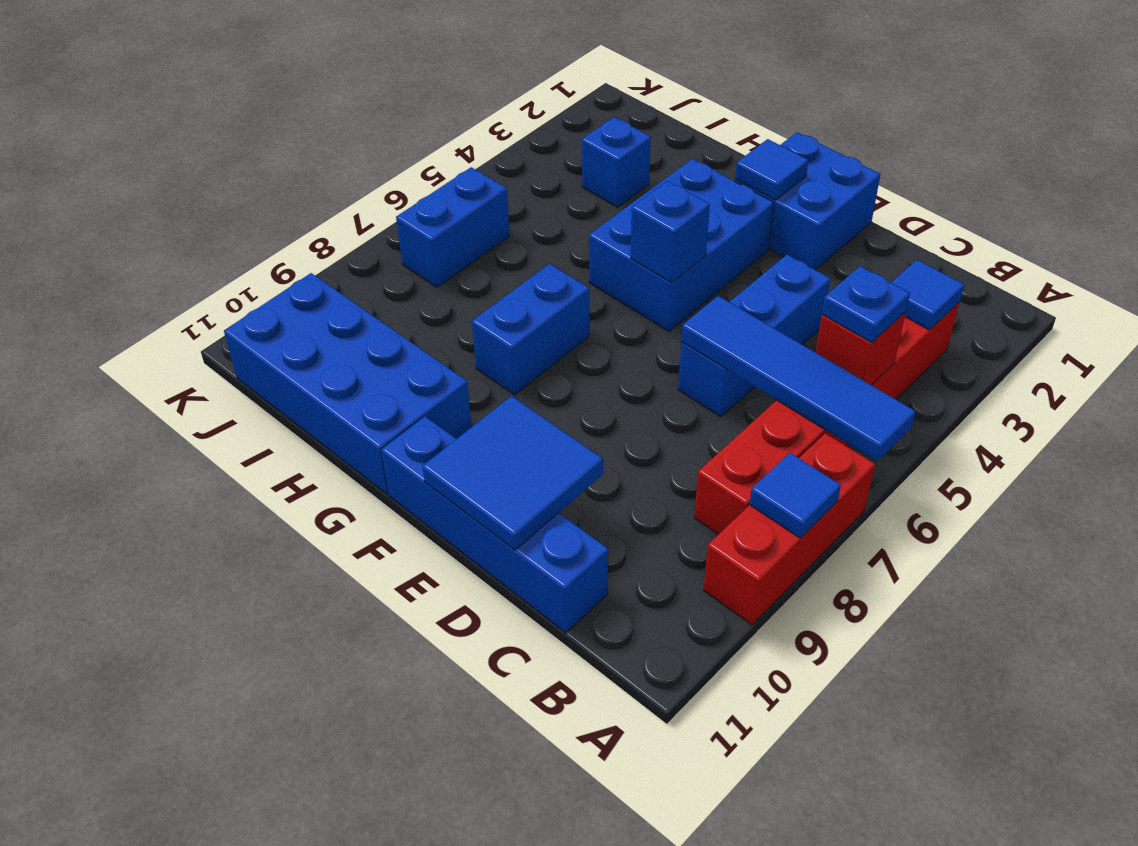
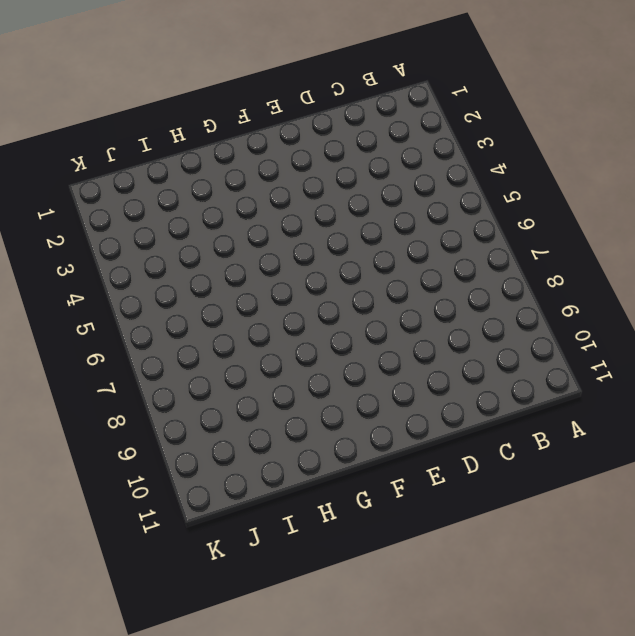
none -> red 1x3 brick [703,433,875,625]
none -> red 1x6 brick [694,302,960,534]
none -> blue 1x4 brick [381,417,608,633]

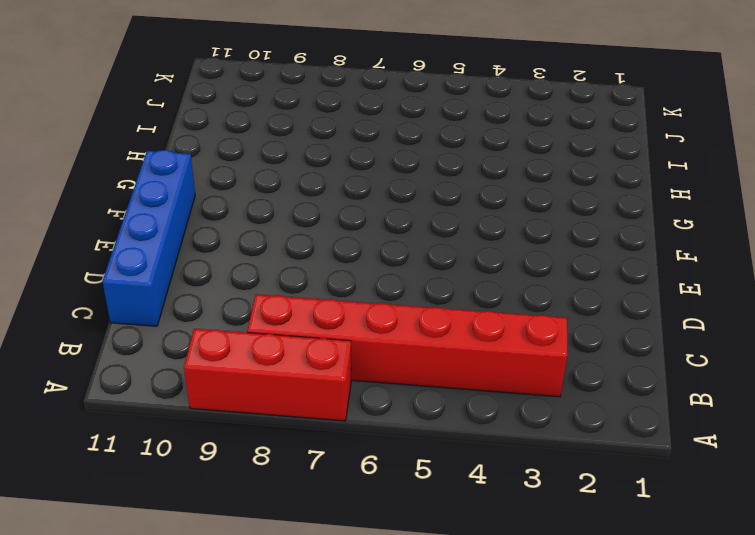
none -> blue 1x3 brick [678,255,830,417]
none -> blue 2x2 brick [735,132,881,270]
none -> blue 2x3 brick [589,159,774,331]

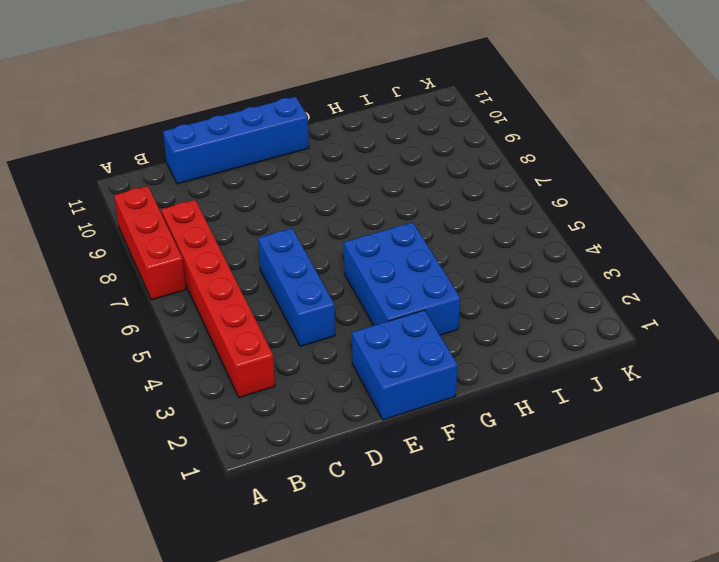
none -> blue 1x2 brick [472,264,590,395]
none -> blue 2x4 brick [224,273,472,495]
none -> blue 1x1 brick [582,117,651,207]

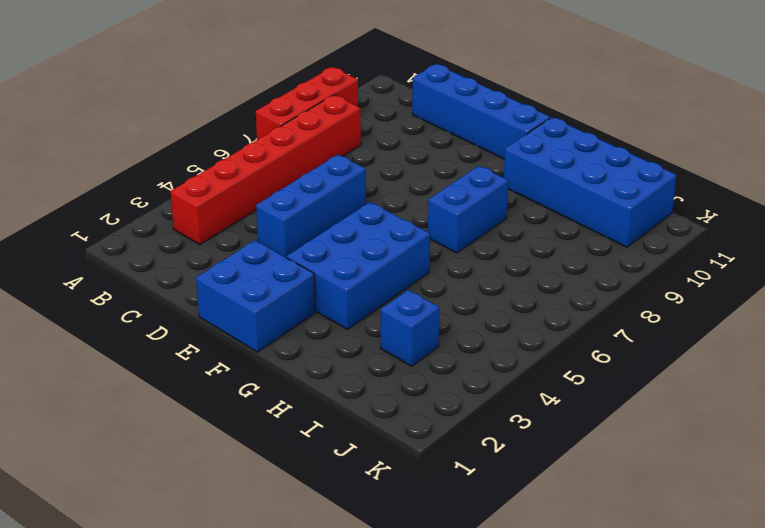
none -> blue 1x2 brick [396,167,510,287]
none -> blue 1x4 tile [681,296,915,461]
none -> blue 1x1 tile [749,453,841,538]

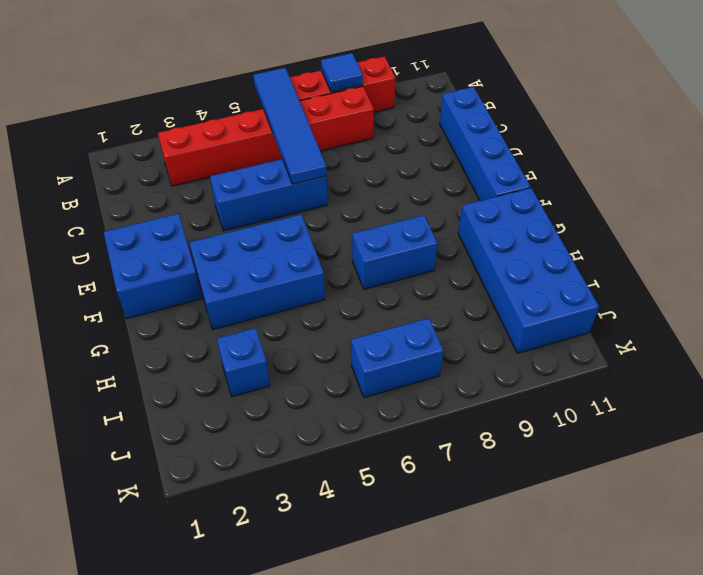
none -> blue 1x1 tile [891,260,964,330]
none -> red 1x1 brick [816,312,906,385]
none -> blue 2x2 tile [422,396,603,550]

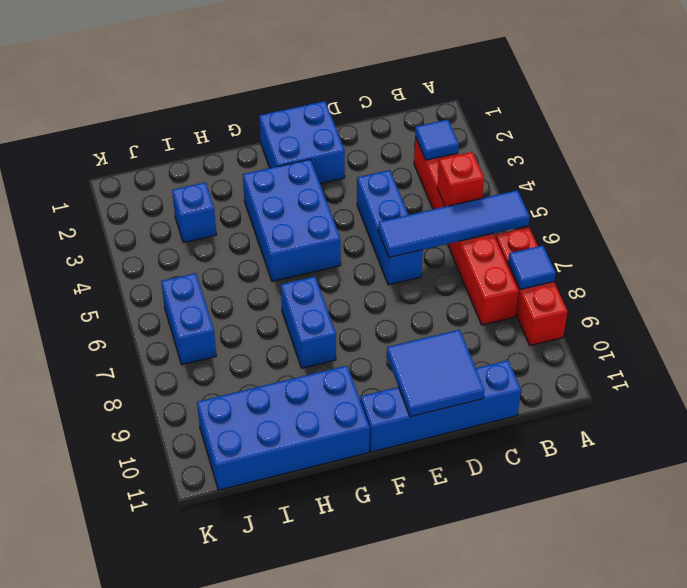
none -> blue 1x1 tile [735,139,808,200]
none -> blue 1x1 brick [631,181,710,283]
none -> blue 1x1 plate [822,266,910,343]

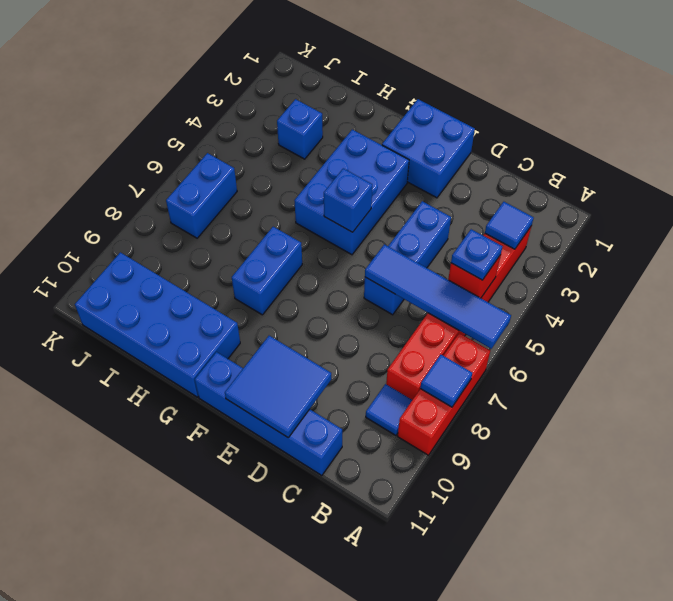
blue 1x1 tile [366,384,412,435] -> blue 1x1 tile moved to [735,139,808,200]

